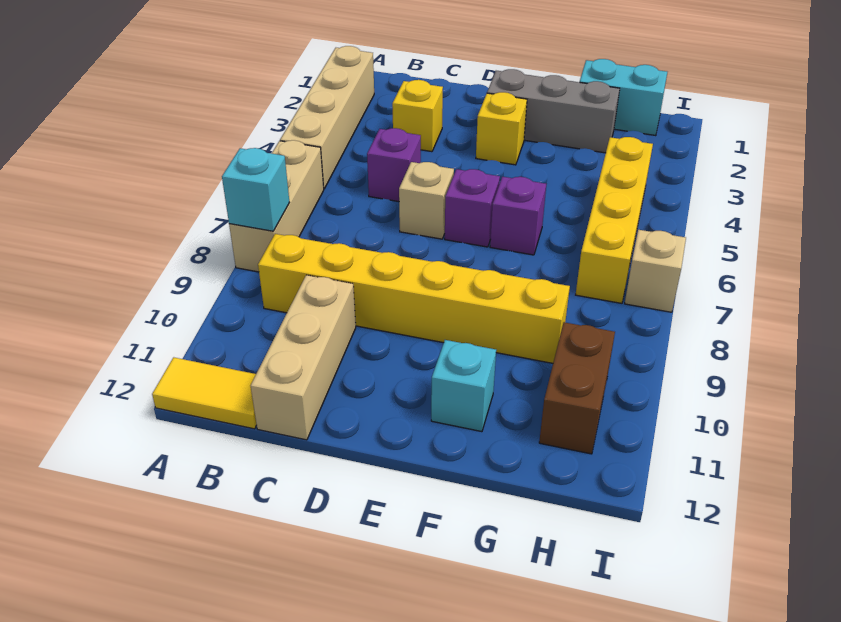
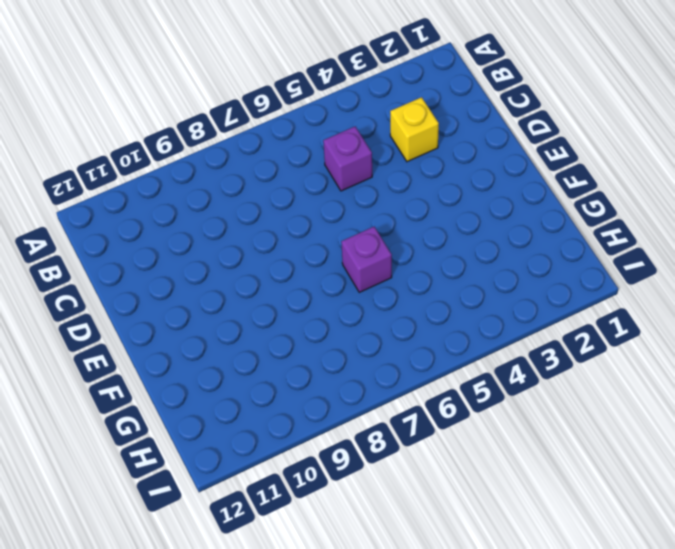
none -> tan 1x4 brick [280,46,374,189]
none -> tan 1x3 brick [229,140,324,272]
none -> yellow 1x2 tile [152,357,257,429]

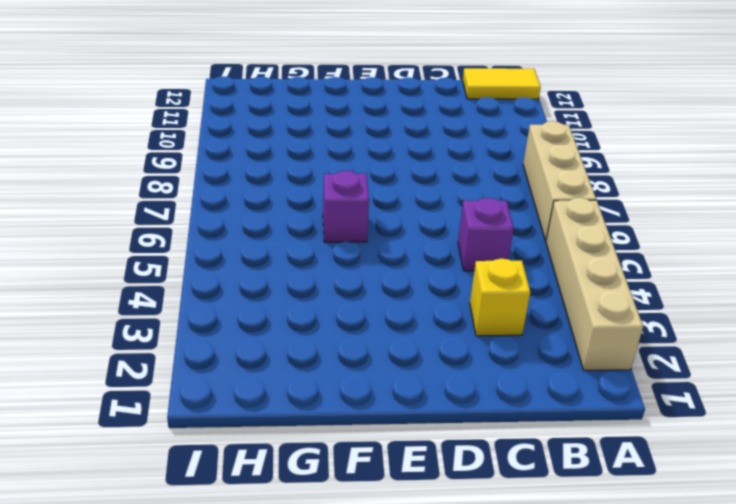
none -> yellow 1x6 brick [258,234,570,363]
none -> tan 1x3 brick [251,275,356,440]
none -> tan 1x1 brick [399,162,454,239]

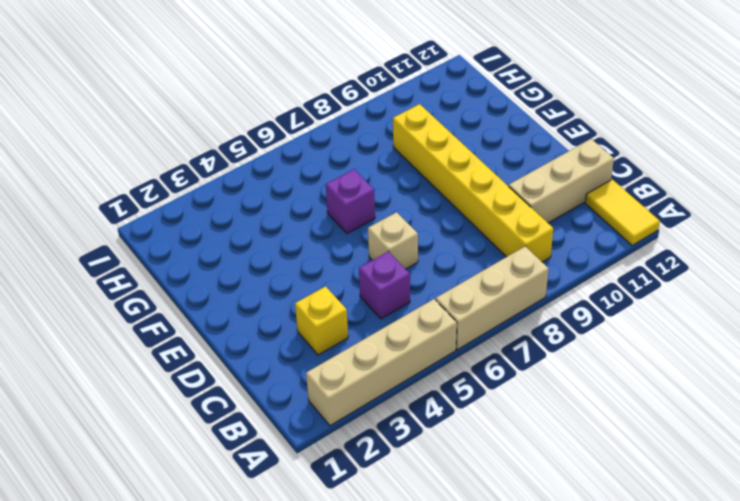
none -> grey 1x3 brick [487,69,620,153]
none -> yellow 1x1 brick [476,92,527,165]
none -> purple 1x1 brick [445,169,500,247]

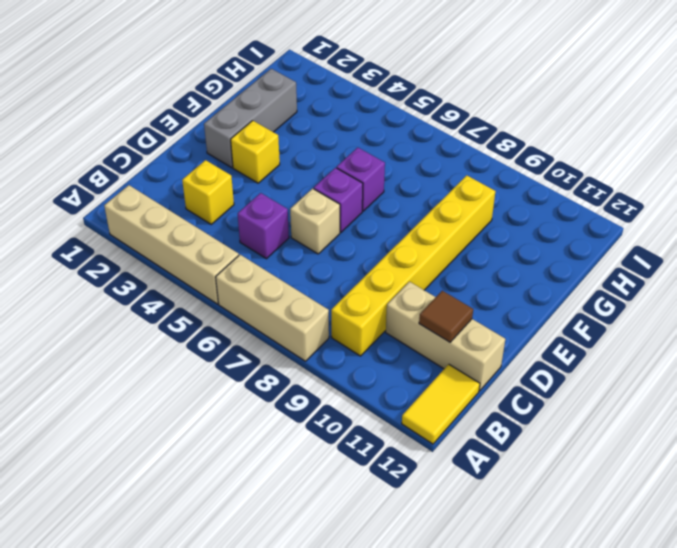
brown 1x1 tile [419,291,473,342] -> none
none -> cyan 1x1 brick [431,340,496,432]
none -> cyan 1x2 brick [580,59,667,136]
none -> yellow 1x4 brick [576,137,653,303]

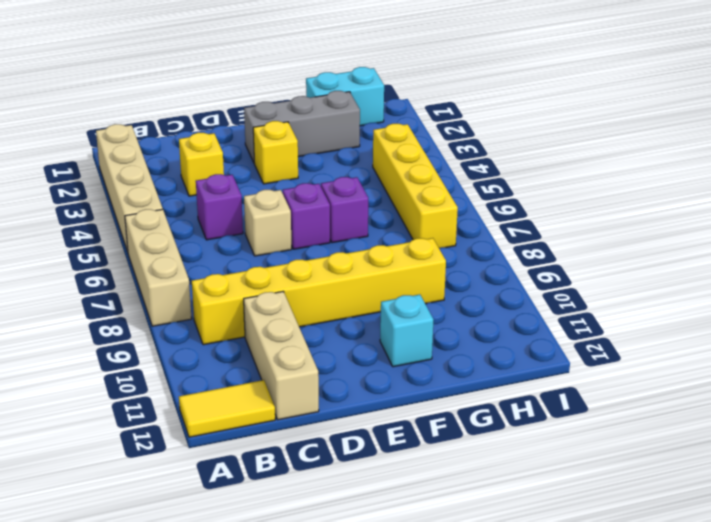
none -> brown 1x2 brick [539,322,615,454]
none -> tan 1x1 brick [625,230,686,312]
none -> cyan 1x1 brick [222,148,290,231]

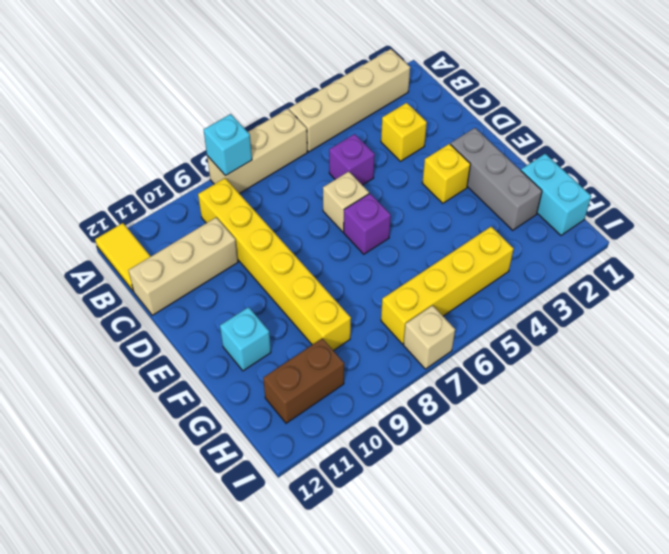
none -> purple 1x1 brick [490,177,546,255]

